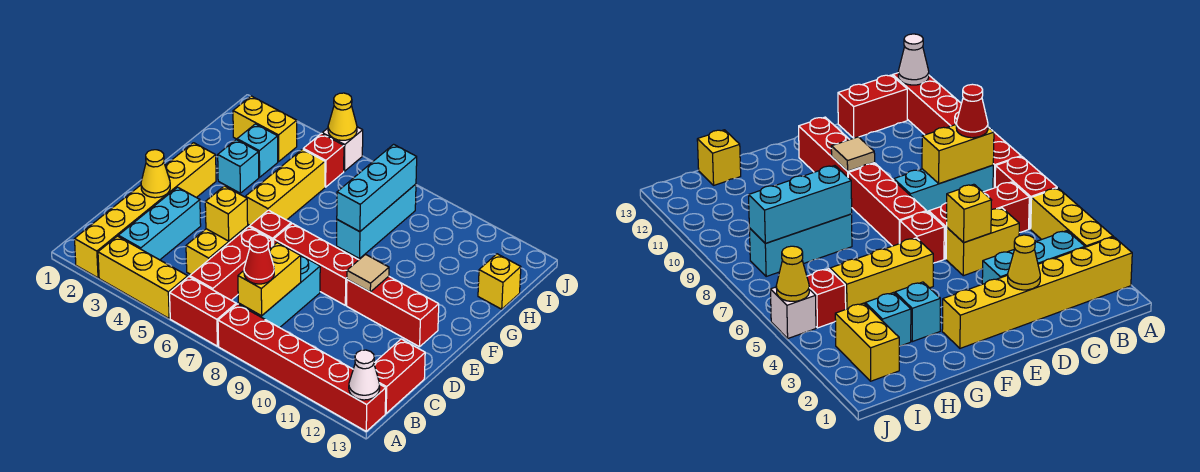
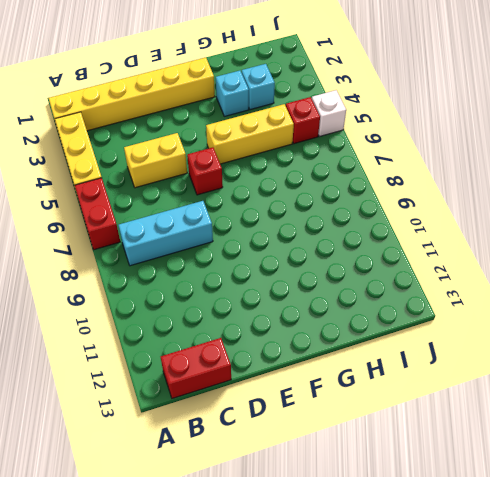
none -> red 1x6 brick [218,304,386,431]
none -> cyan 1x3 brick [118,187,201,260]
none -> red 1x3 brick [190,227,272,300]

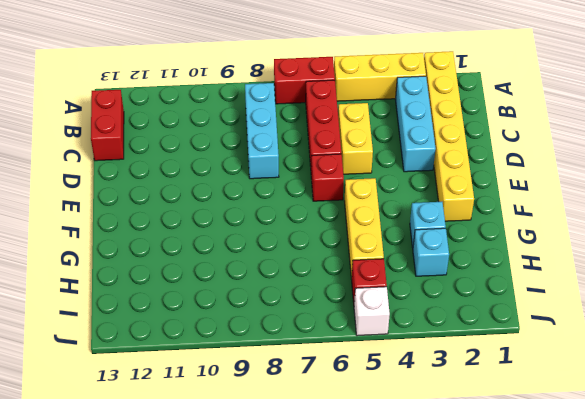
none -> red 1x6 brick [218,304,386,431]
none -> red 1x3 brick [274,223,358,305]
none -> red 1x3 brick [347,276,439,347]

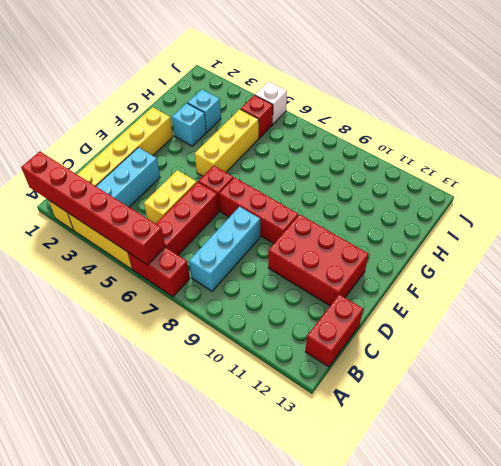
red 1x6 brick [21,152,165,265] -> red 1x6 brick moved to [218,304,386,431]
red 2x3 brick [268,214,369,306] -> red 1x3 brick [347,276,439,347]
none -> cyan 1x3 brick [337,184,416,259]
none -> yellow 1x1 brick [478,254,521,309]
none -> yellow 1x2 brick [233,96,297,162]

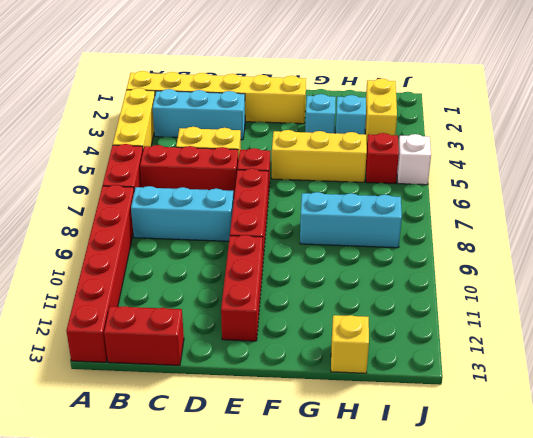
none -> white 1x1 cone [349,350,380,400]
none -> yellow 1x2 brick [238,243,301,316]
none -> yellow 1x1 cone [141,150,170,198]

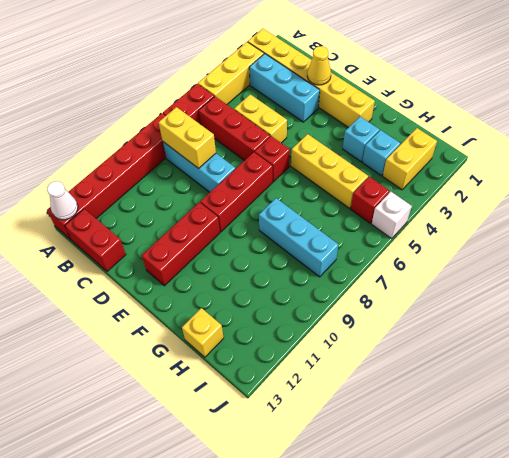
none -> yellow 1x1 brick [205,186,248,241]
none -> tan 1x1 tile [347,254,389,292]
none -> cyan 1x3 brick [337,144,417,232]

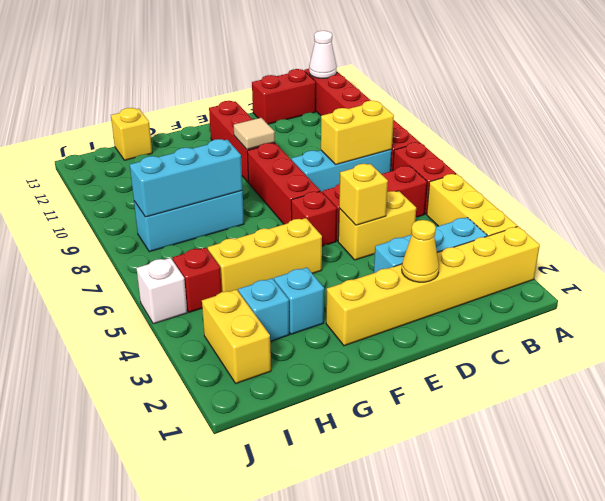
none -> yellow 1x1 cone [328,93,357,140]
none -> red 1x1 cone [244,235,274,284]

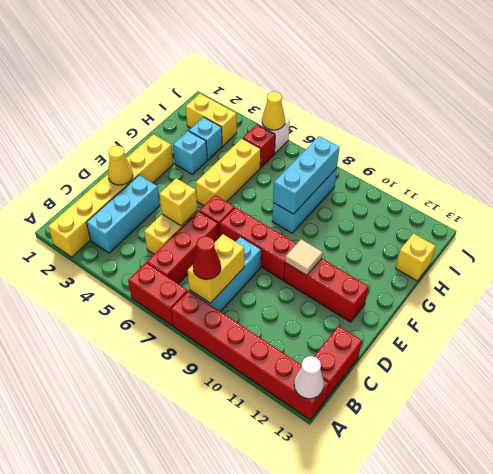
none -> yellow 1x3 brick [98,236,188,318]

